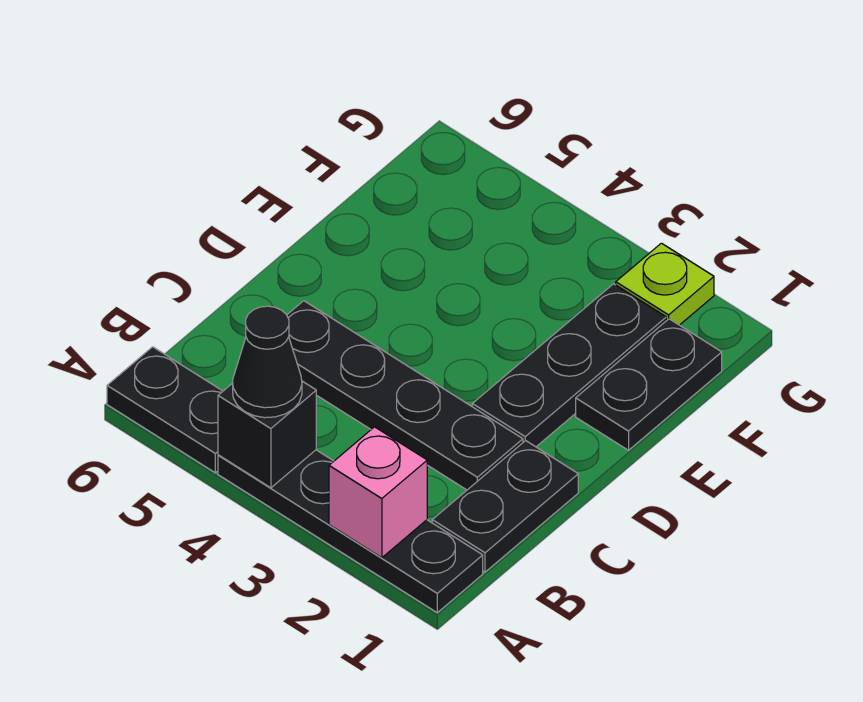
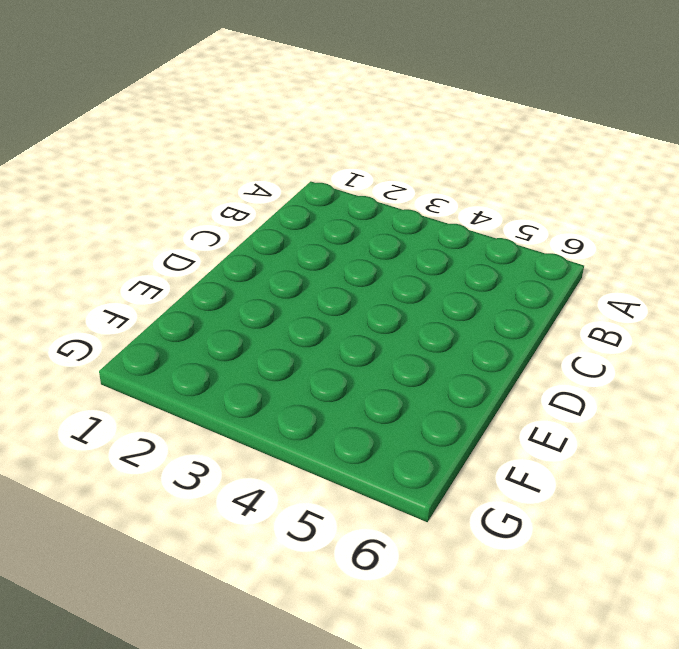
none -> black 1x4 plate [218,450,483,612]
none -> black 1x2 plate [107,347,223,473]

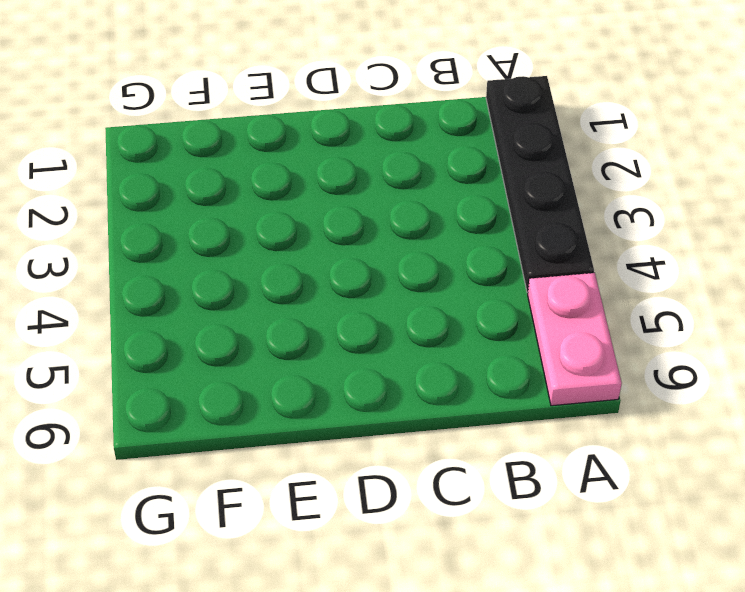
pink 1x2 plate [528,273,622,406] -> black 1x2 plate [107,347,223,473]
none -> black 1x2 plate [432,441,578,572]
none -> black 1x4 plate [287,301,523,490]

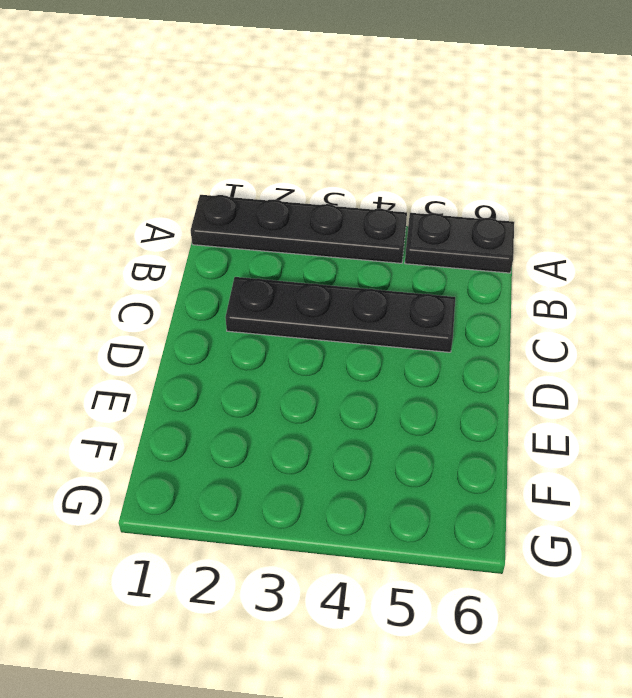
none -> black 1x2 plate [432,441,578,572]
none -> black 1x3 plate [472,284,666,447]

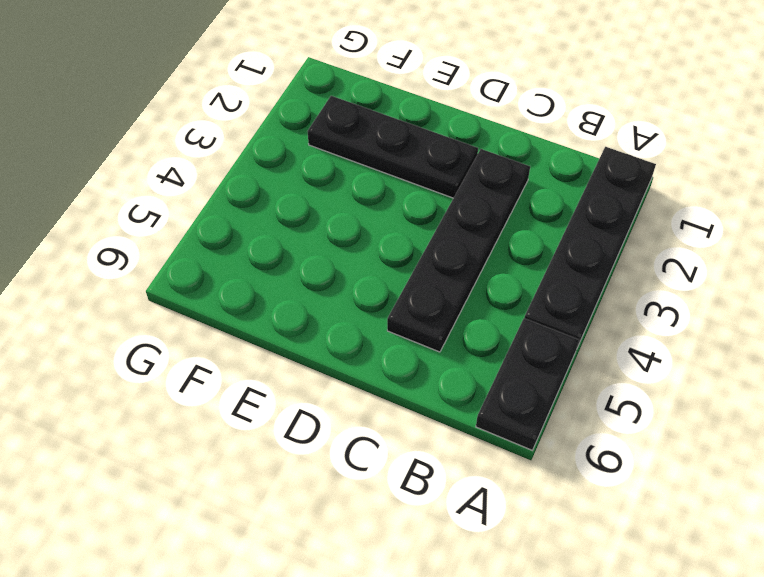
none -> black 1x2 plate [432,441,578,572]
none -> black 1x2 plate [576,319,722,450]

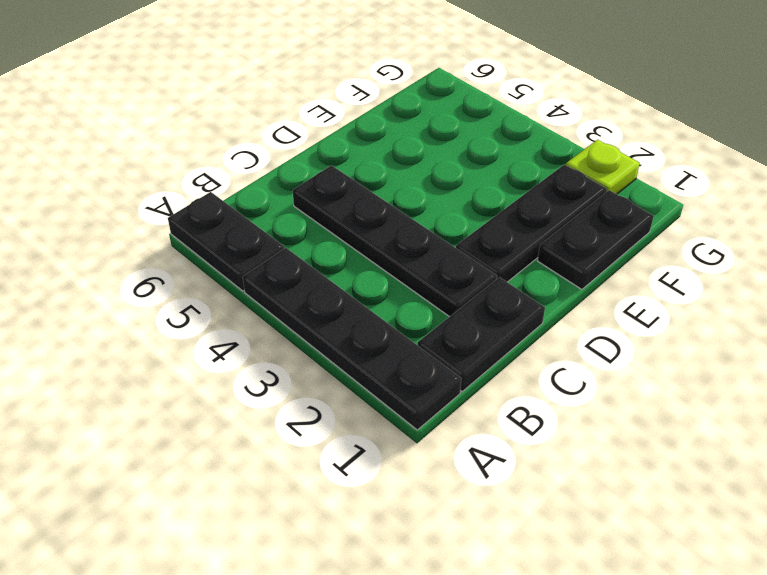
none -> pink 1x1 brick [329,427,427,558]
none -> black 1x1 brick [218,381,316,488]

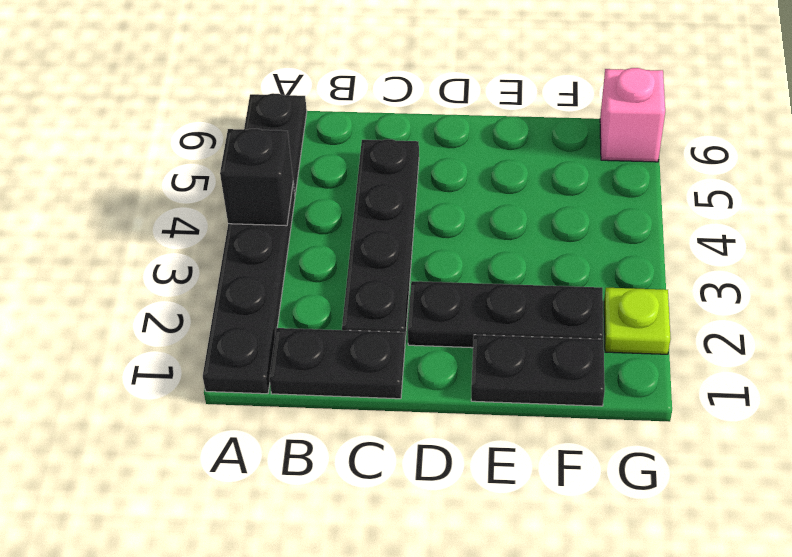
pink 1x1 brick [600,68,665,162] -> pink 1x1 brick moved to [329,427,427,558]
none -> black 1x1 cone [233,306,302,418]

